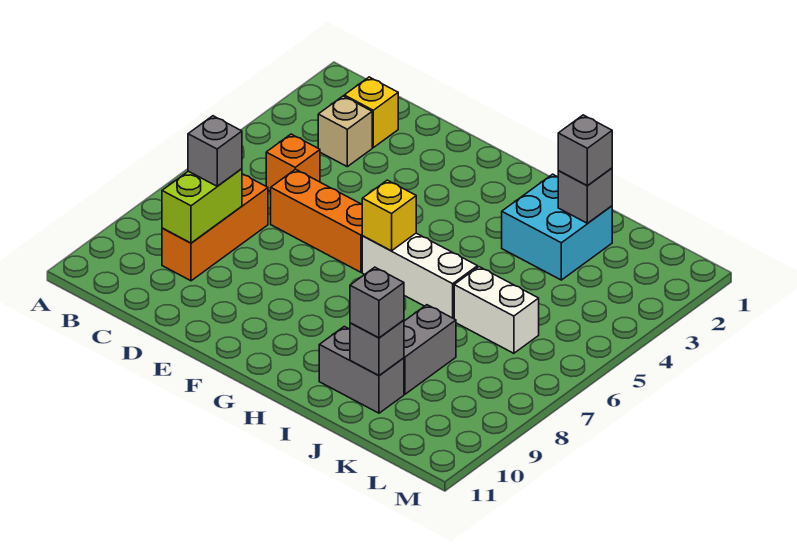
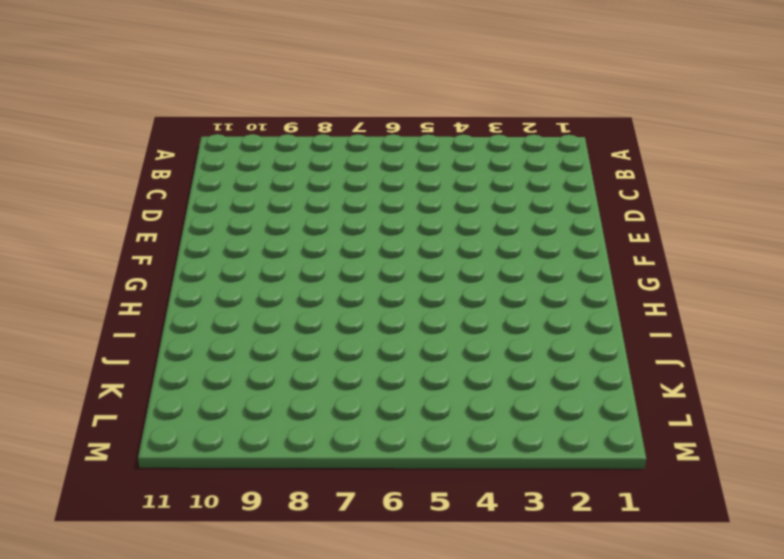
none -> yellow 1x1 brick [344,77,398,148]
none -> tan 1x1 brick [318,96,372,167]
none -> orange 1x1 brick [266,134,320,192]

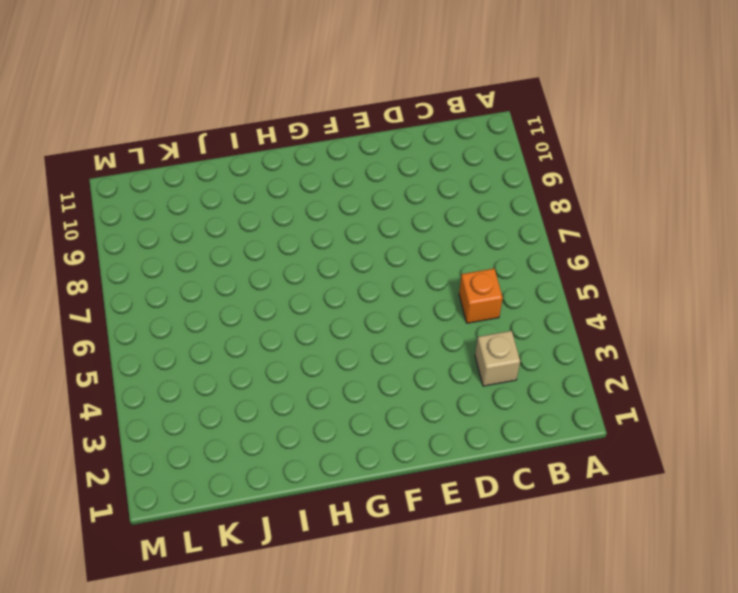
none -> yellow 1x1 brick [344,77,398,148]
none -> orange 1x3 brick [162,174,268,281]
none -> orange 1x3 brick [271,169,362,272]

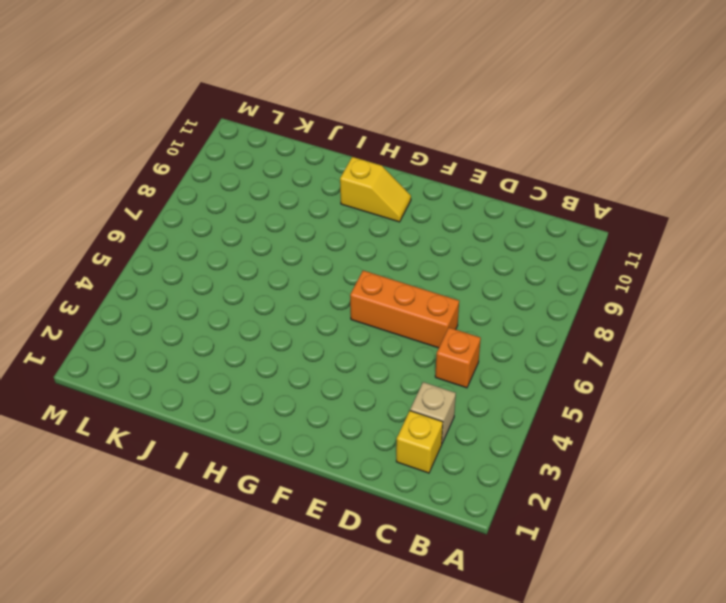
yellow 1x2 slope [340,157,411,222] -> none
none -> orange 1x3 brick [162,174,268,281]
none -> white 1x3 brick [362,233,477,319]
none -> cyan 2x2 brick [502,174,612,280]

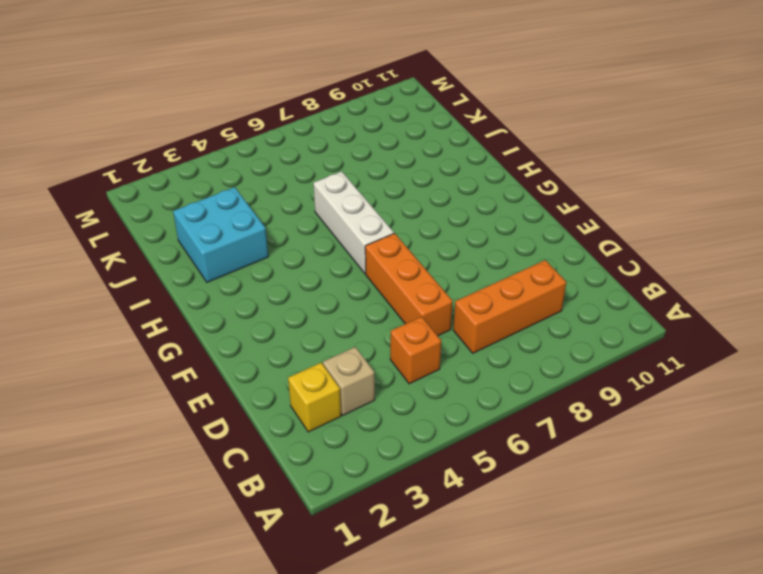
none -> grey 1x2 brick [319,327,404,413]
none -> white 1x2 brick [454,267,539,353]
none -> grey 1x2 brick [404,305,456,394]

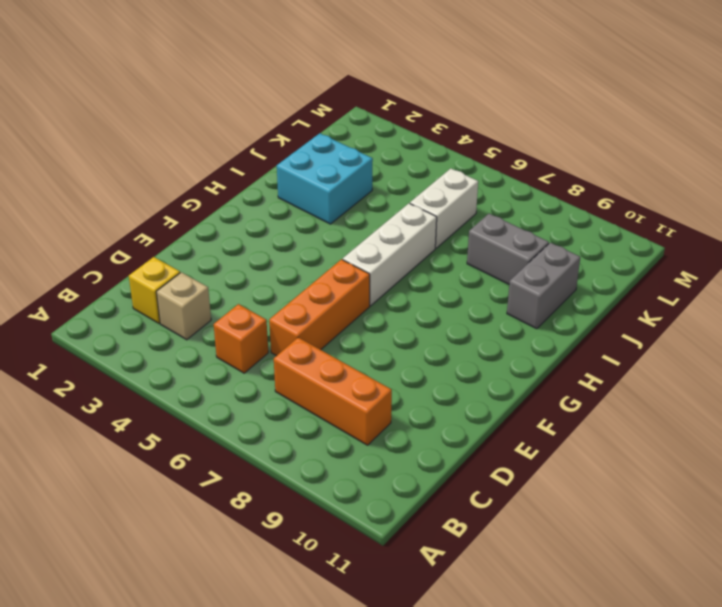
none -> lime 1x2 brick [162,169,242,243]
none -> yellow 1x1 brick [362,180,416,251]
none -> grey 1x1 brick [558,168,612,223]

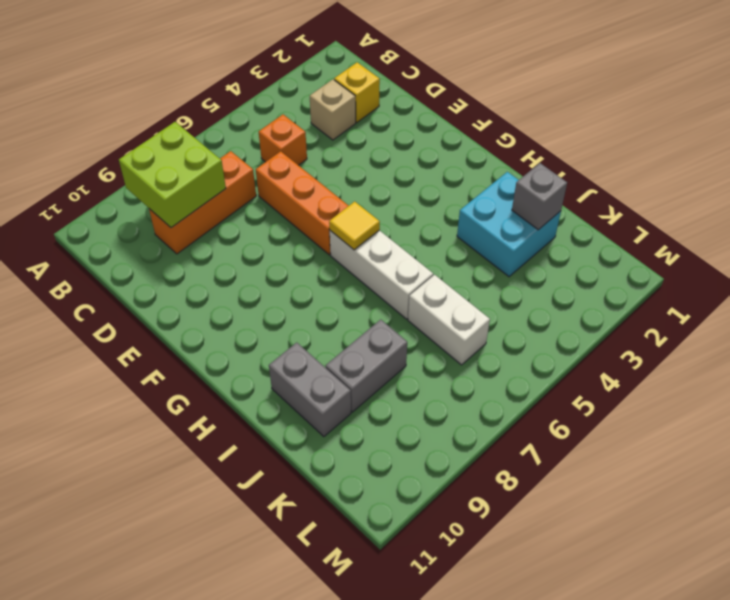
lime 2x2 brick [119,122,226,228] -> lime 1x2 brick [162,169,242,243]
yellow 1x1 tile [329,201,380,250] -> yellow 1x1 brick [362,180,416,251]
none -> grey 1x1 brick [350,320,404,376]
none -> grey 1x1 brick [188,116,242,186]
none -> grey 1x1 brick [558,115,612,186]

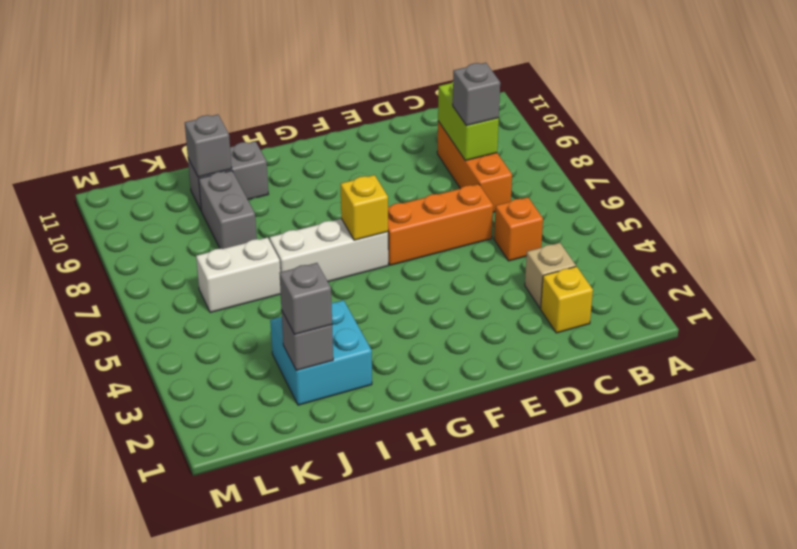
none -> grey 1x1 brick [350,267,404,338]

